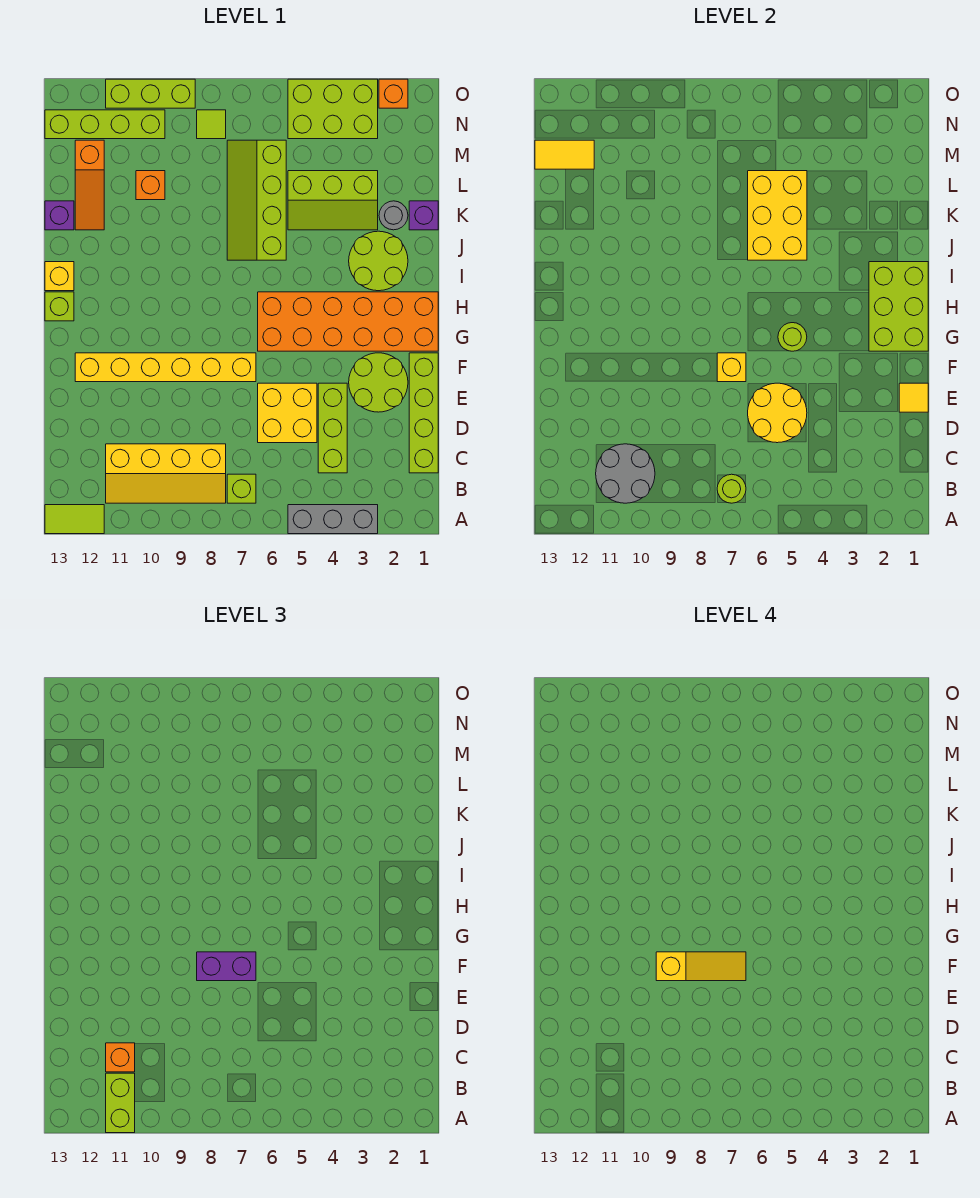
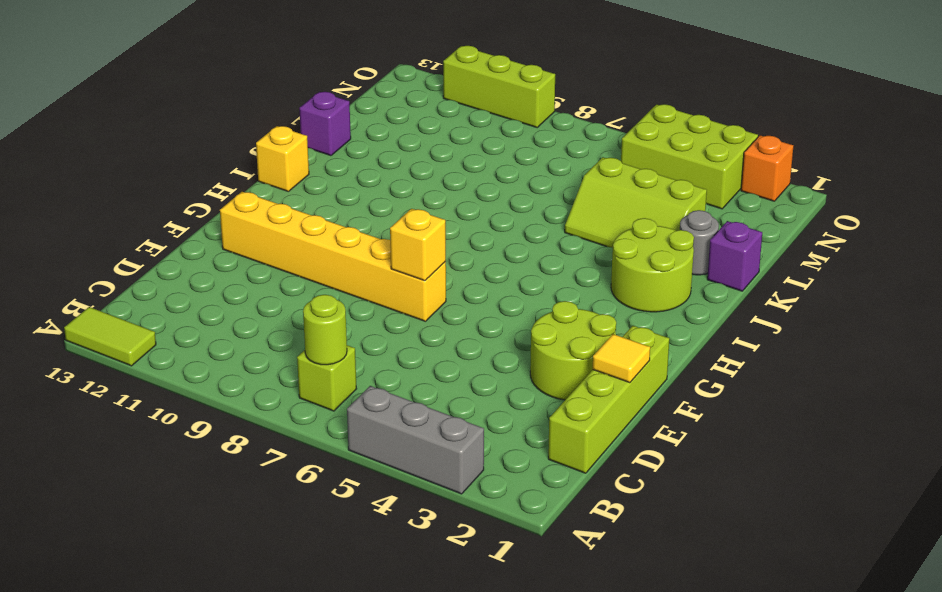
none -> yellow 2x4 slope [106,444,226,503]
none -> lime 1x3 brick [318,383,347,473]
none -> yellow 2x2 brick [258,383,317,443]
none -> orange 2x6 brick [258,292,438,351]

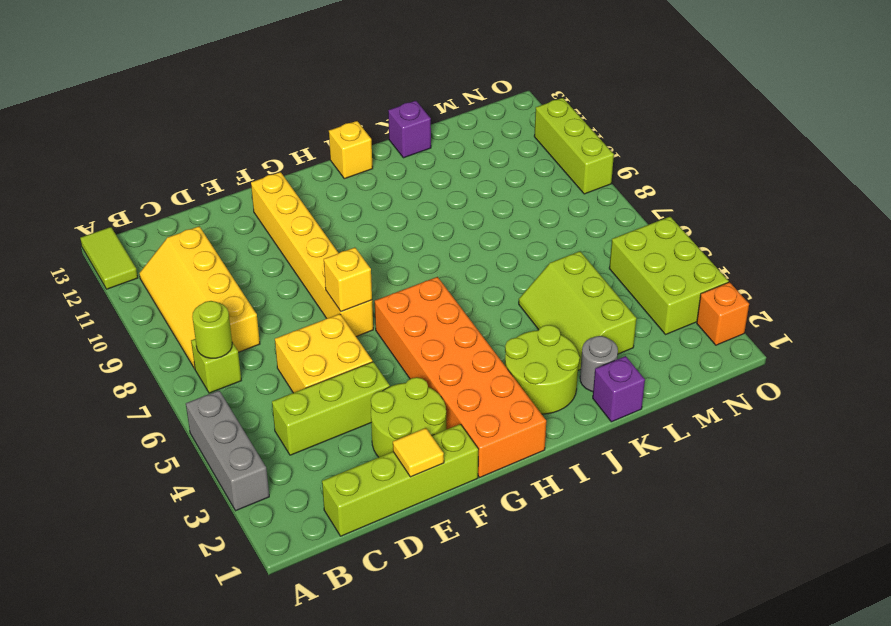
none -> lime 1x1 brick [45,292,74,321]
none -> lime 2x4 slope [227,140,286,260]
none -> orange 1x3 slope [75,140,104,230]
none -> orange 1x1 brick [136,171,165,200]

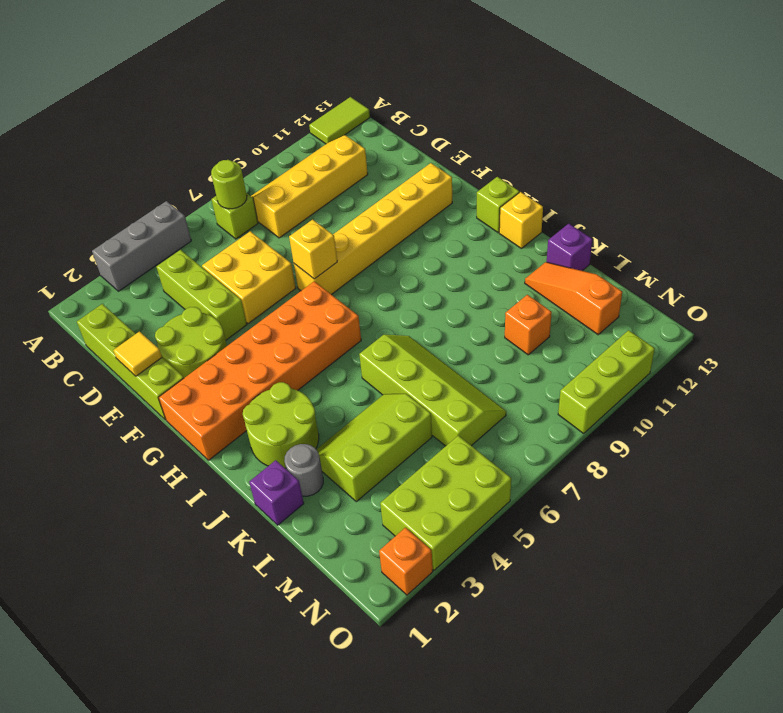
none -> lime 1x1 tile [197,110,226,139]
none -> lime 1x4 brick [45,110,165,139]
none -> grey 2x2 round brick [596,444,655,503]
none -> yellow 2x2 round brick [748,383,807,443]

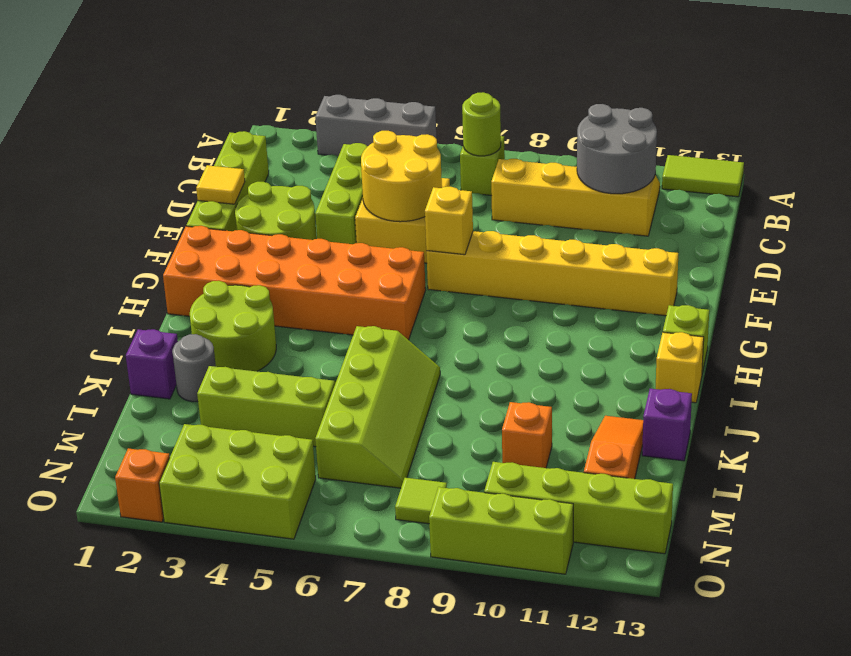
none -> lime 2x3 brick [869,262,928,351]
none -> lime 1x1 round brick [778,323,807,351]
none -> yellow 2x3 brick [748,171,807,260]
none -> yellow 1x2 tile [535,140,594,169]

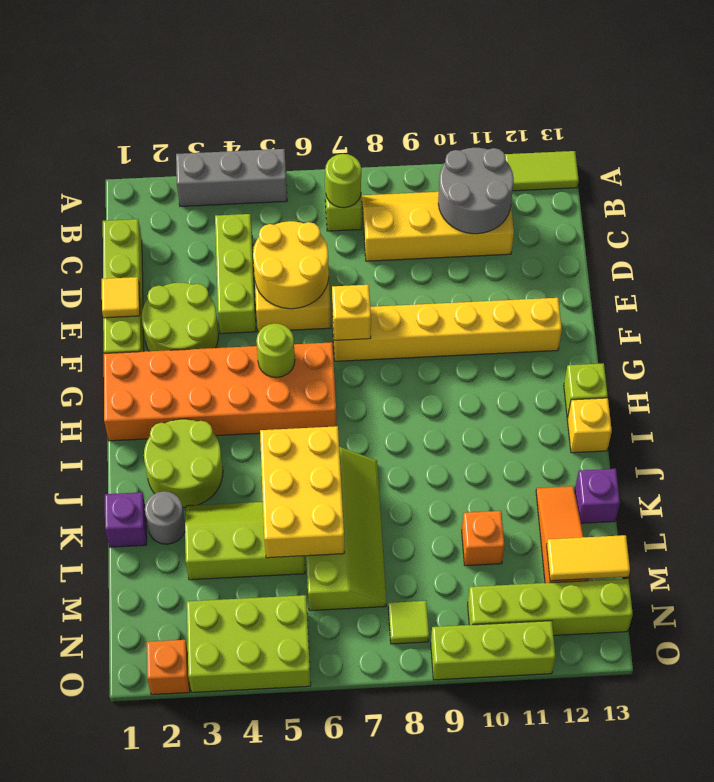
none -> lime 2x3 brick [869,262,928,351]
none -> lime 1x2 brick [106,1073,135,1133]
none -> orange 1x1 brick [106,1043,135,1072]
none -> purple 1x2 brick [197,952,256,981]

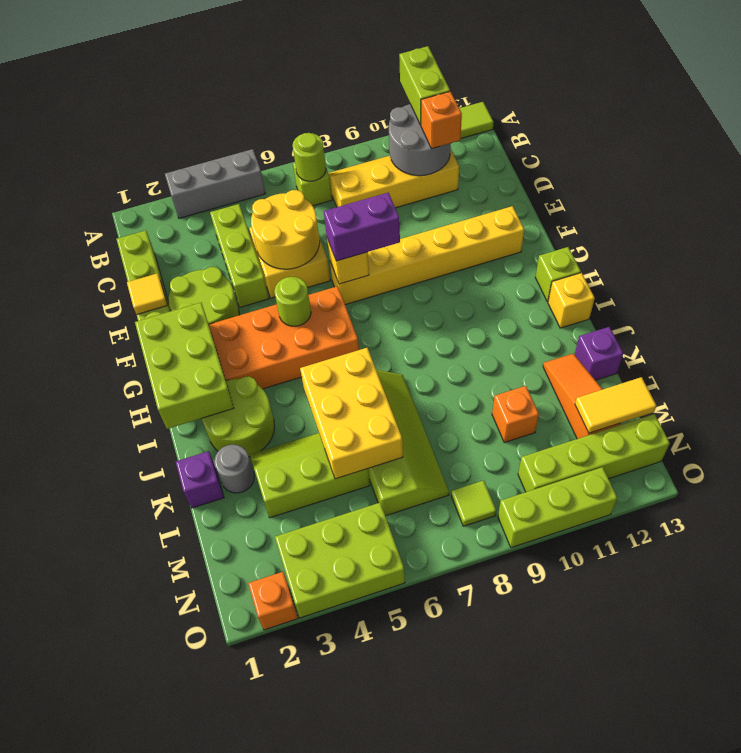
none -> yellow 1x3 slope [656,952,746,981]

